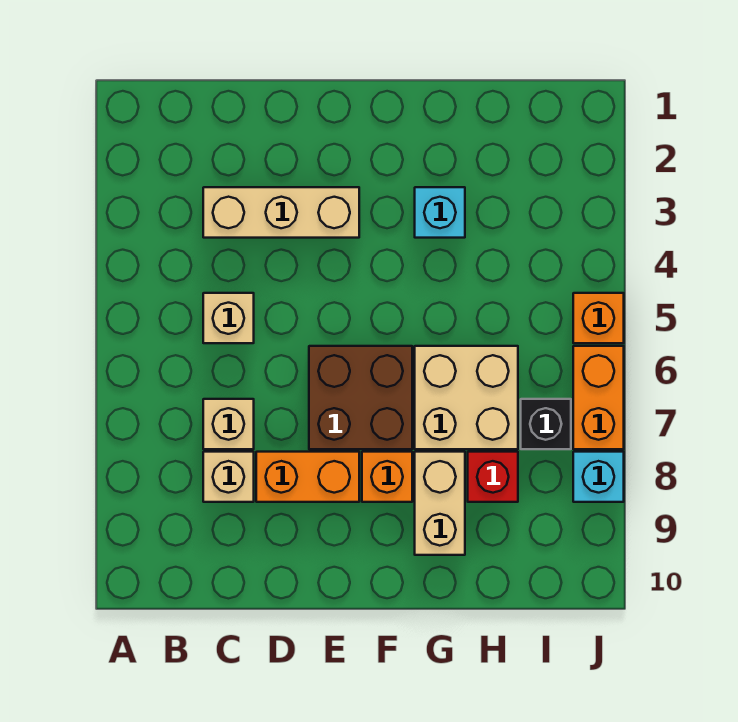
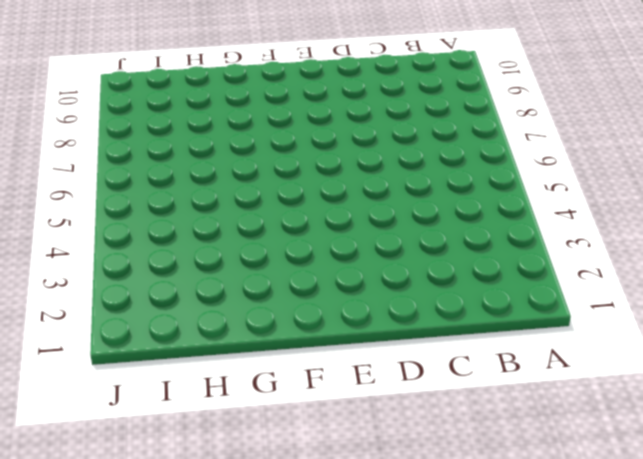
none -> tan 1x3 brick [203,187,359,238]
none -> tan 1x1 brick [203,293,254,343]
none -> tan 1x1 brick [203,399,254,449]

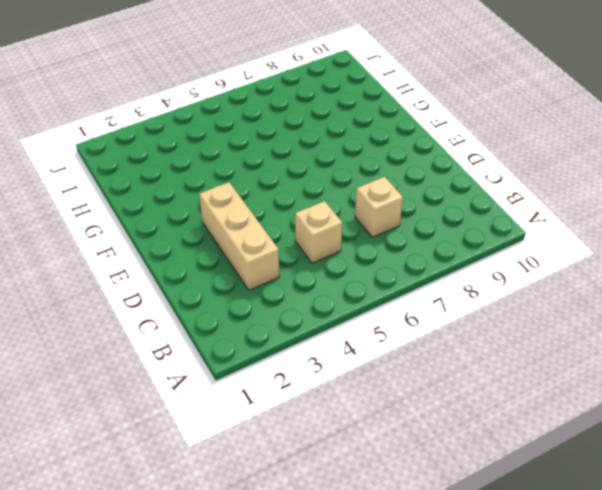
none -> tan 1x1 brick [203,452,254,502]
none -> orange 1x2 brick [256,452,359,502]
none -> brown 2x2 brick [309,346,412,449]

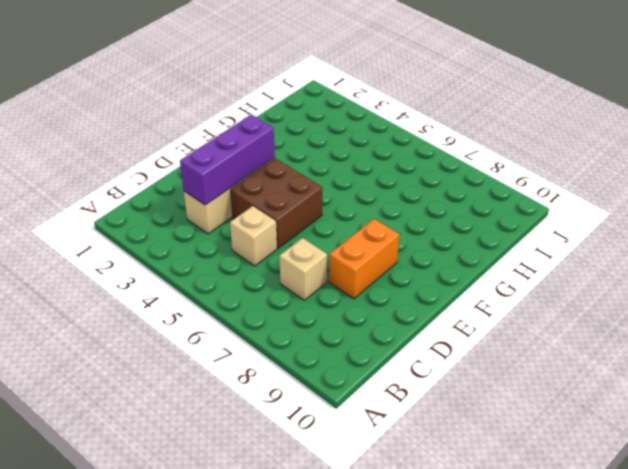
purple 1x3 brick [180,115,275,205] -> none
brown 2x2 brick [231,159,322,248] -> brown 2x2 brick moved to [309,346,412,449]
none -> tan 1x1 brick [203,452,254,502]
none -> orange 1x1 brick [362,452,412,502]
none -> cyan 1x1 brick [415,187,465,238]

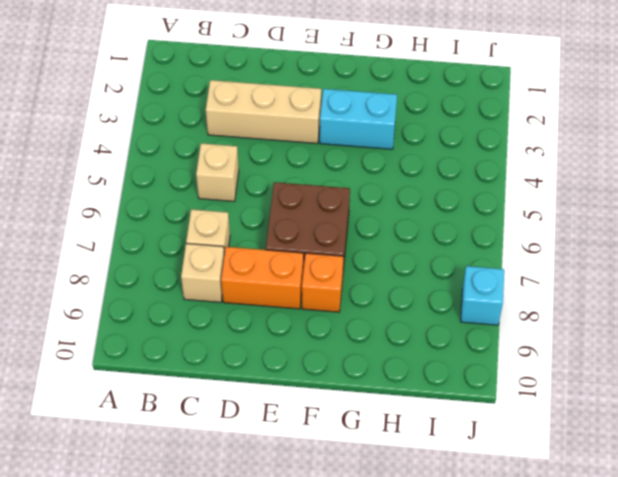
cyan 1x2 brick [320,89,397,149] -> cyan 1x1 brick [415,187,465,238]
none -> tan 2x2 brick [415,346,518,449]
none -> tan 1x2 brick [415,452,465,555]
none -> red 1x1 brick [468,452,518,502]

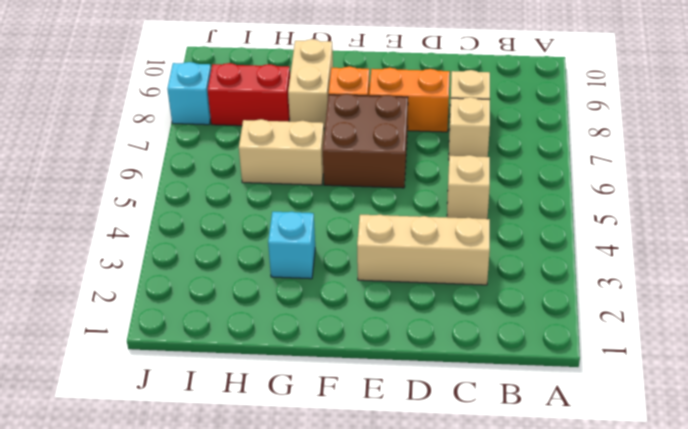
tan 1x2 brick [239,119,324,185] -> tan 2x2 brick [415,346,518,449]
red 1x2 brick [208,63,290,126] -> red 1x1 brick [468,452,518,502]
none -> black 1x1 brick [521,399,571,449]
none -> orange 1x1 brick [573,293,624,343]
none -> orange 1x2 brick [573,346,624,449]

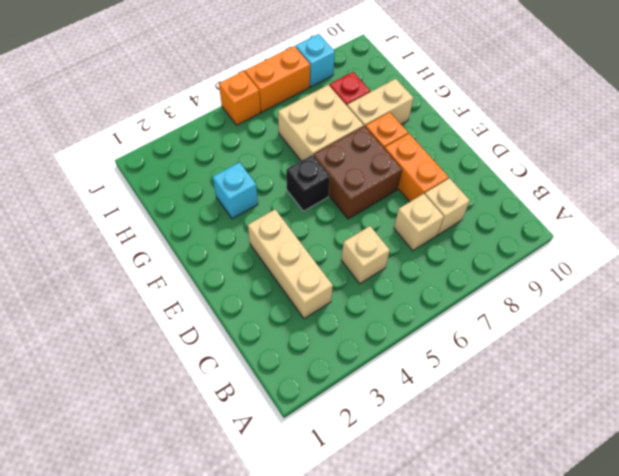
black 1x1 brick [286,155,330,211] -> black 1x1 brick moved to [521,399,571,449]

